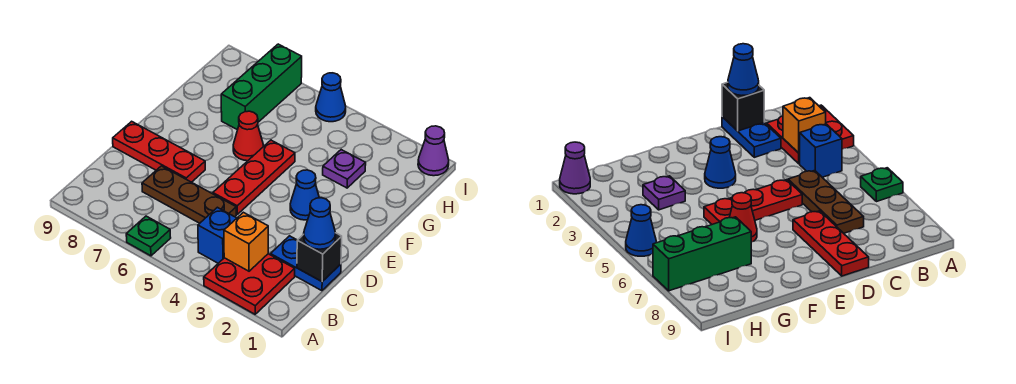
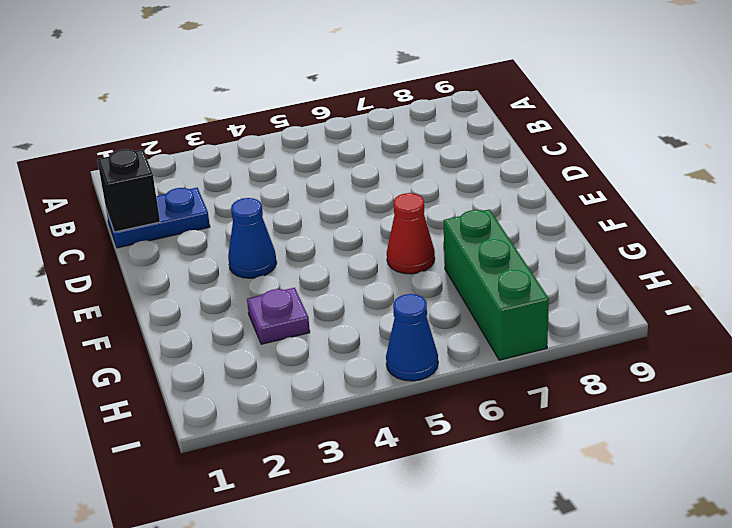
none -> red 2x2 plate [204,254,295,314]
none -> green 1x1 plate [126,216,171,256]
none -> blue 1x1 brick [198,207,237,263]

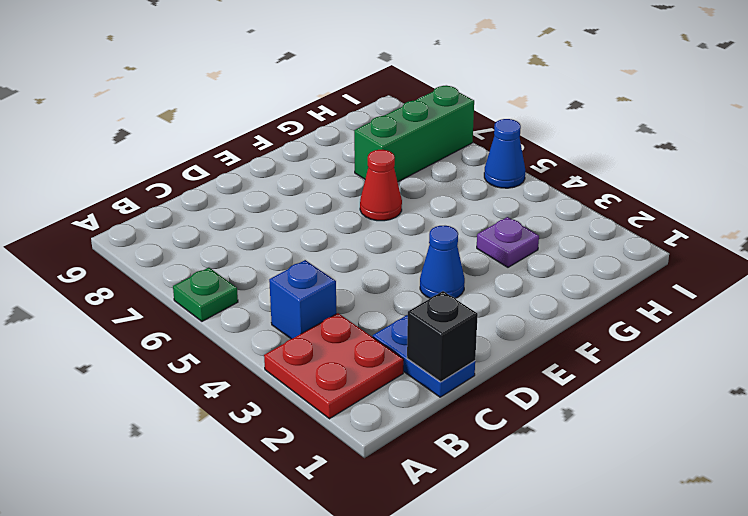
none -> brown 1x3 plate [142,166,236,223]
none -> red 1x3 plate [213,140,295,214]
none -> red 1x3 plate [113,121,205,182]

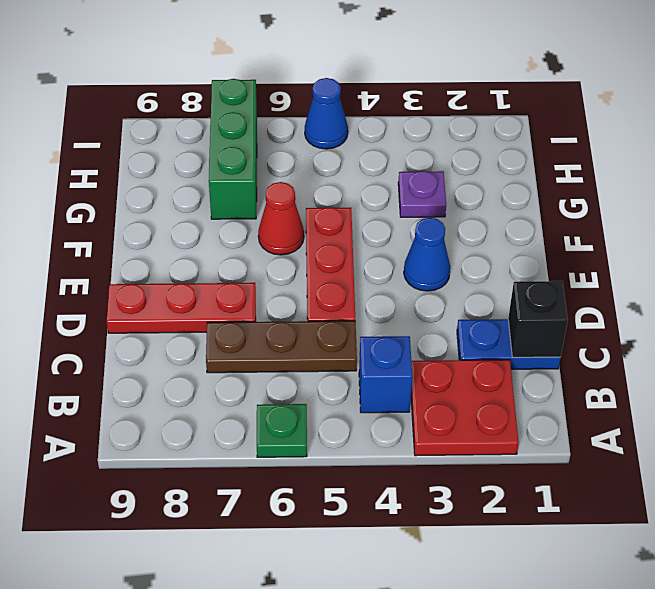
none -> purple 1x1 cone [418,126,449,176]
none -> orange 1x1 brick [224,212,268,271]
none -> blue 1x1 cone [304,198,336,249]

